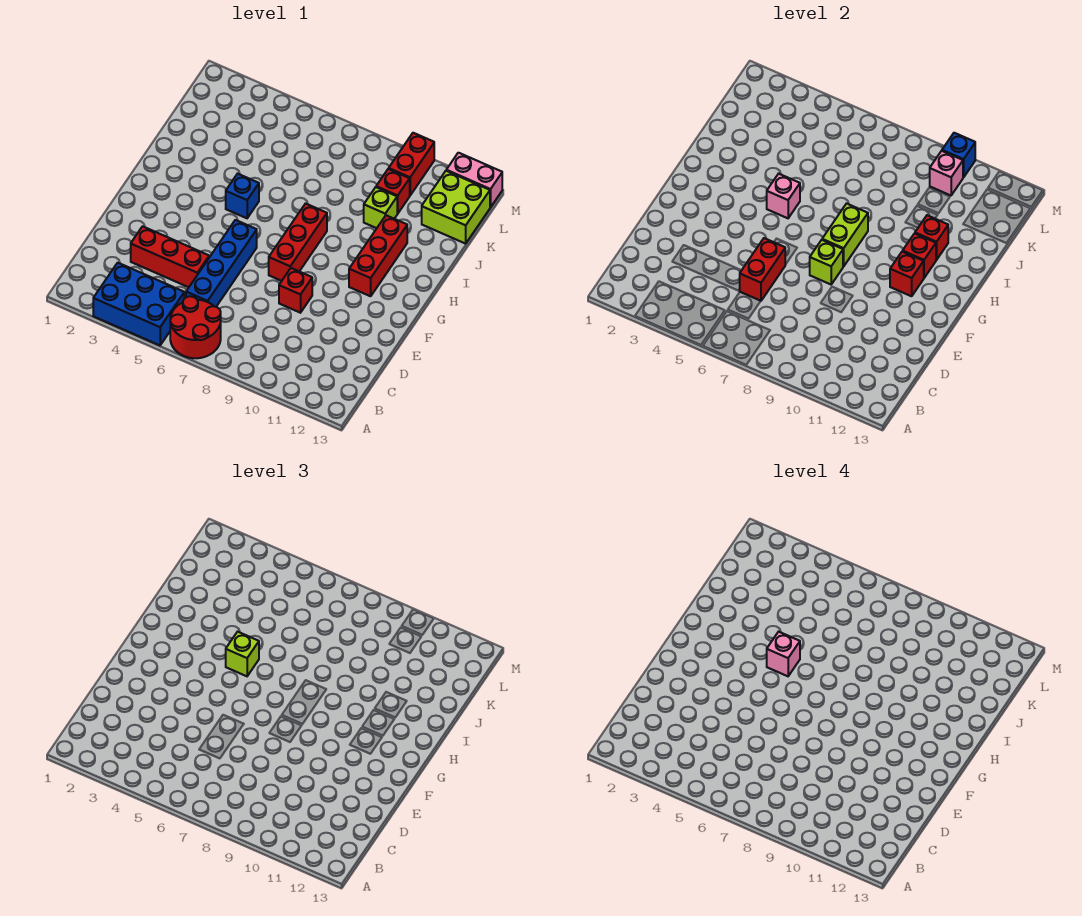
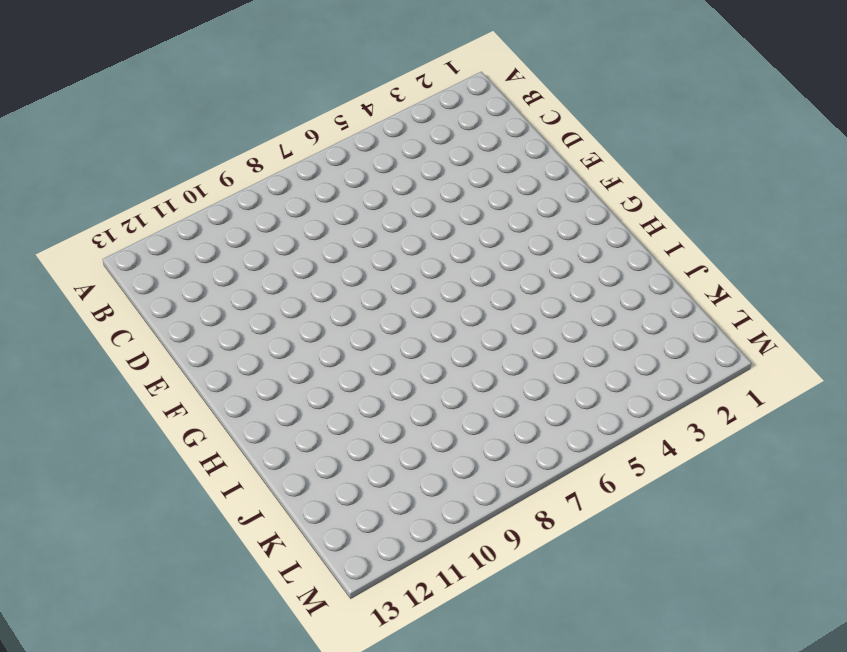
none -> blue 2x3 brick [93,263,184,345]
none -> red 2x2 round brick [170,296,221,358]
none -> blue 1x4 brick [186,220,257,307]

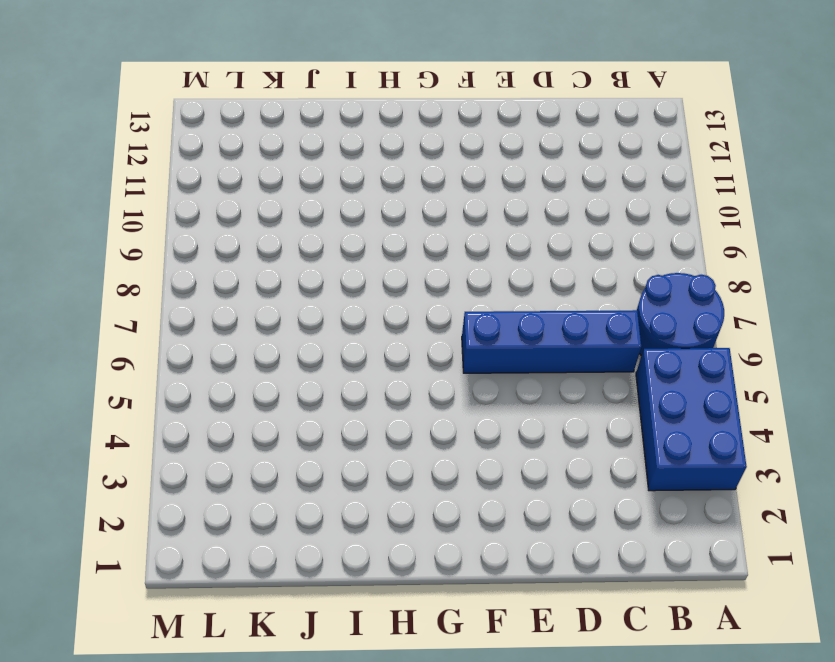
blue 2x2 round brick [637,273,724,356] -> red 2x2 round brick [170,296,221,358]
none -> red 1x3 brick [131,226,209,287]
none -> red 1x1 brick [279,268,312,313]
none -> red 1x3 brick [269,204,327,281]

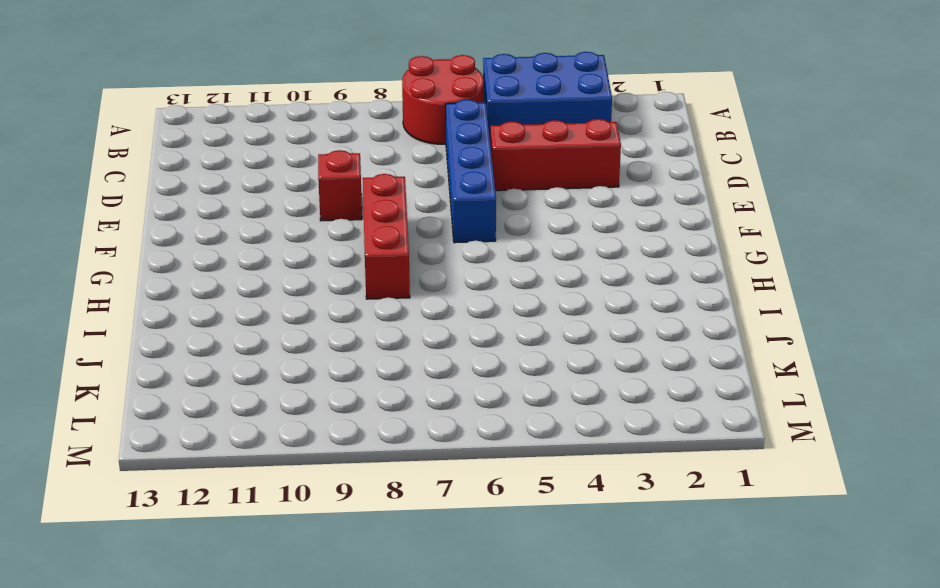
none -> red 1x3 brick [349,215,407,296]
none -> blue 1x1 brick [226,174,259,218]
none -> lime 1x1 brick [364,187,397,228]

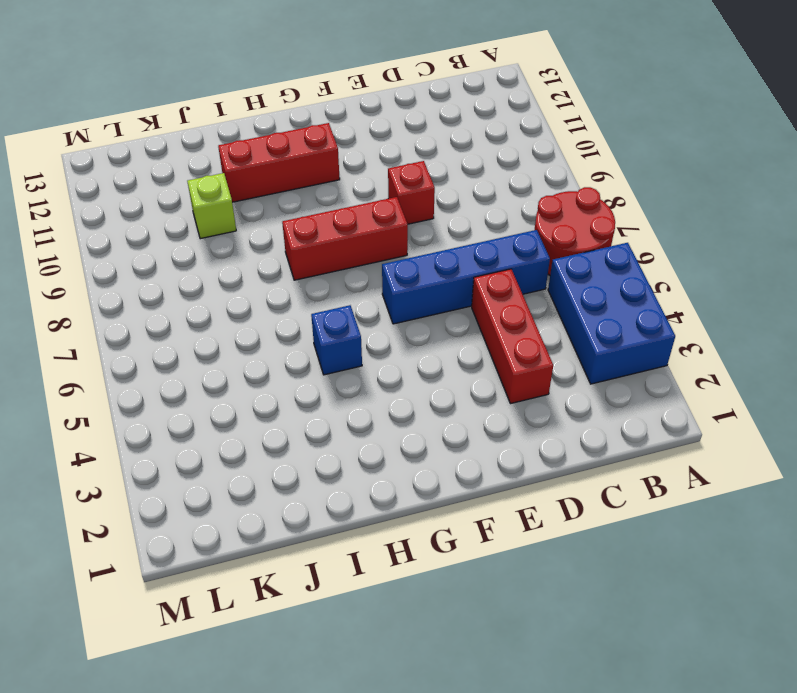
none -> red 1x1 brick [376,169,410,214]
none -> lime 2x2 brick [422,171,490,244]
none -> red 1x2 brick [389,133,434,195]

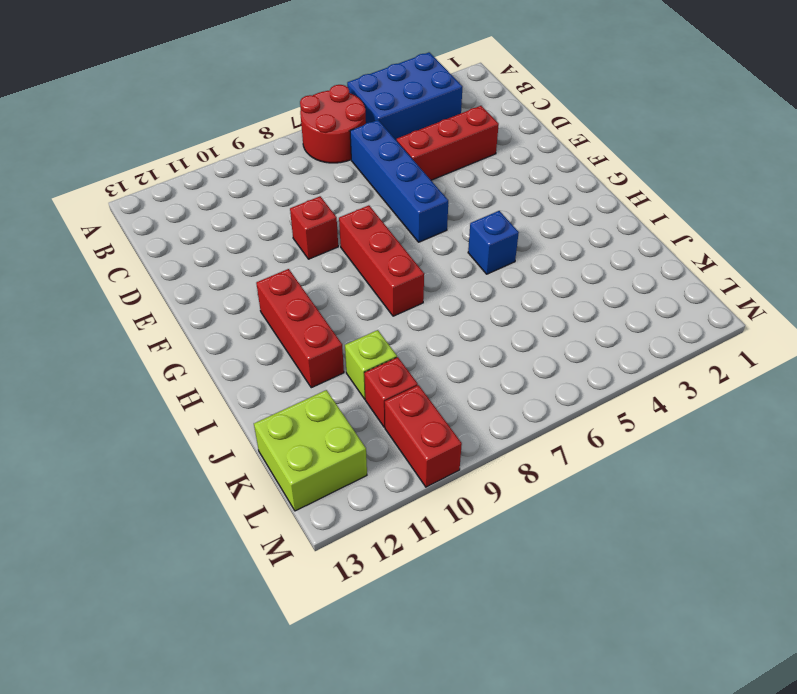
none -> pink 1x2 brick [446,153,502,207]
none -> red 1x2 brick [740,238,785,301]
none -> lime 1x1 brick [810,240,843,284]

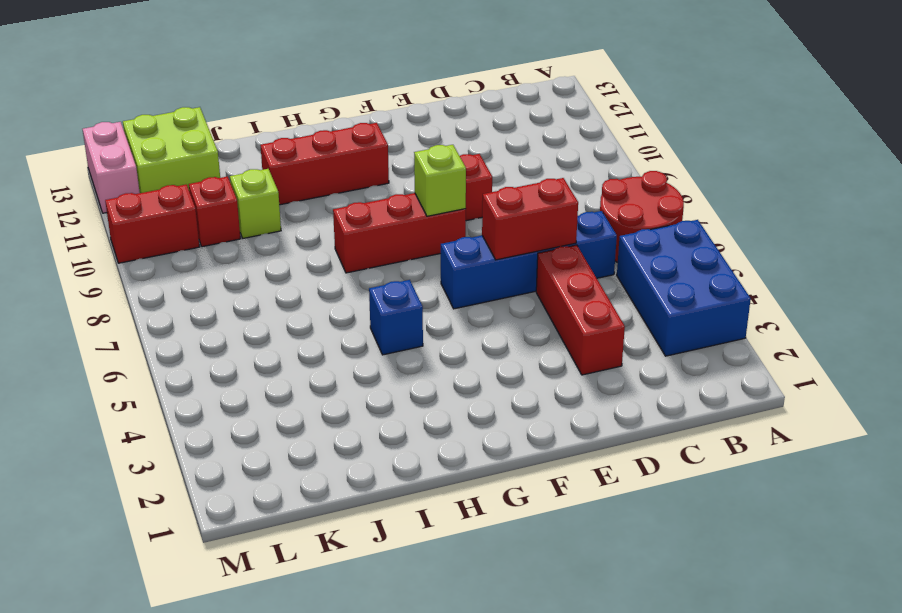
none -> lime 1x2 brick [822,204,868,267]
none -> red 1x1 brick [890,251,924,296]
none -> pink 1x1 brick [767,174,800,218]

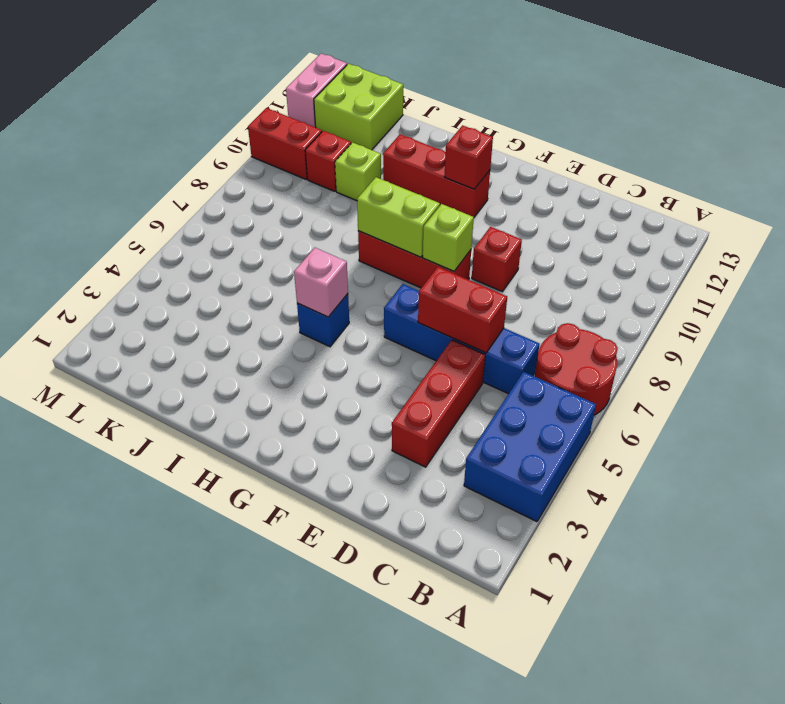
none -> red 1x1 brick [903,233,936,278]
none -> red 1x1 brick [915,215,948,260]
none -> pink 1x1 brick [930,151,963,195]

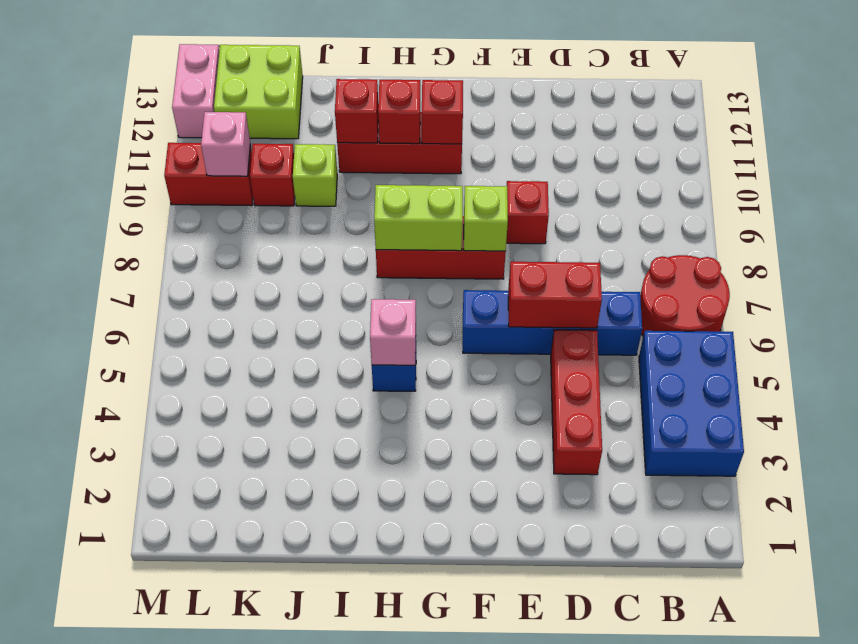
none -> blue 1x1 brick [942,133,975,177]
none -> lime 1x1 brick [226,632,259,676]
none -> pink 1x1 brick [767,632,800,676]

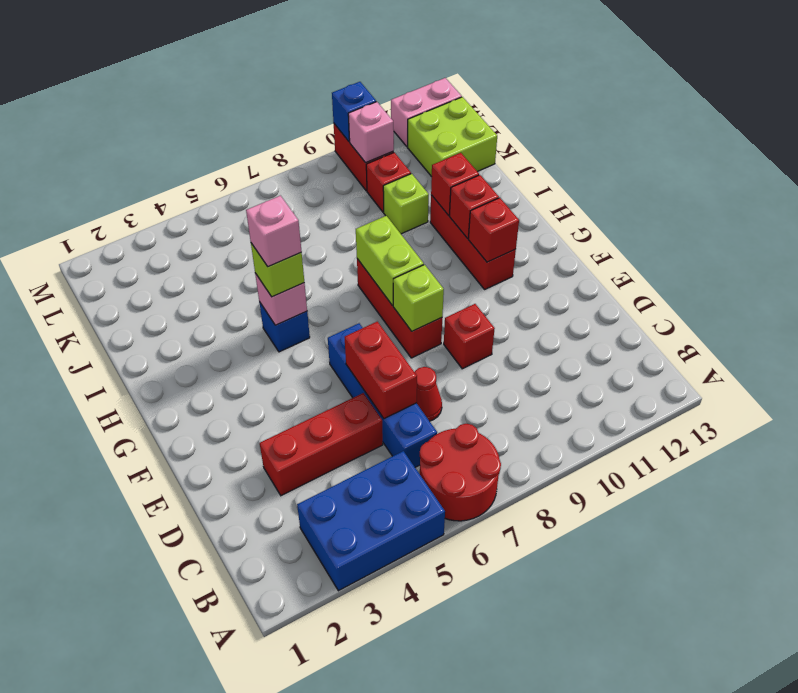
red 1x1 cone [415,367,442,421] -> none

